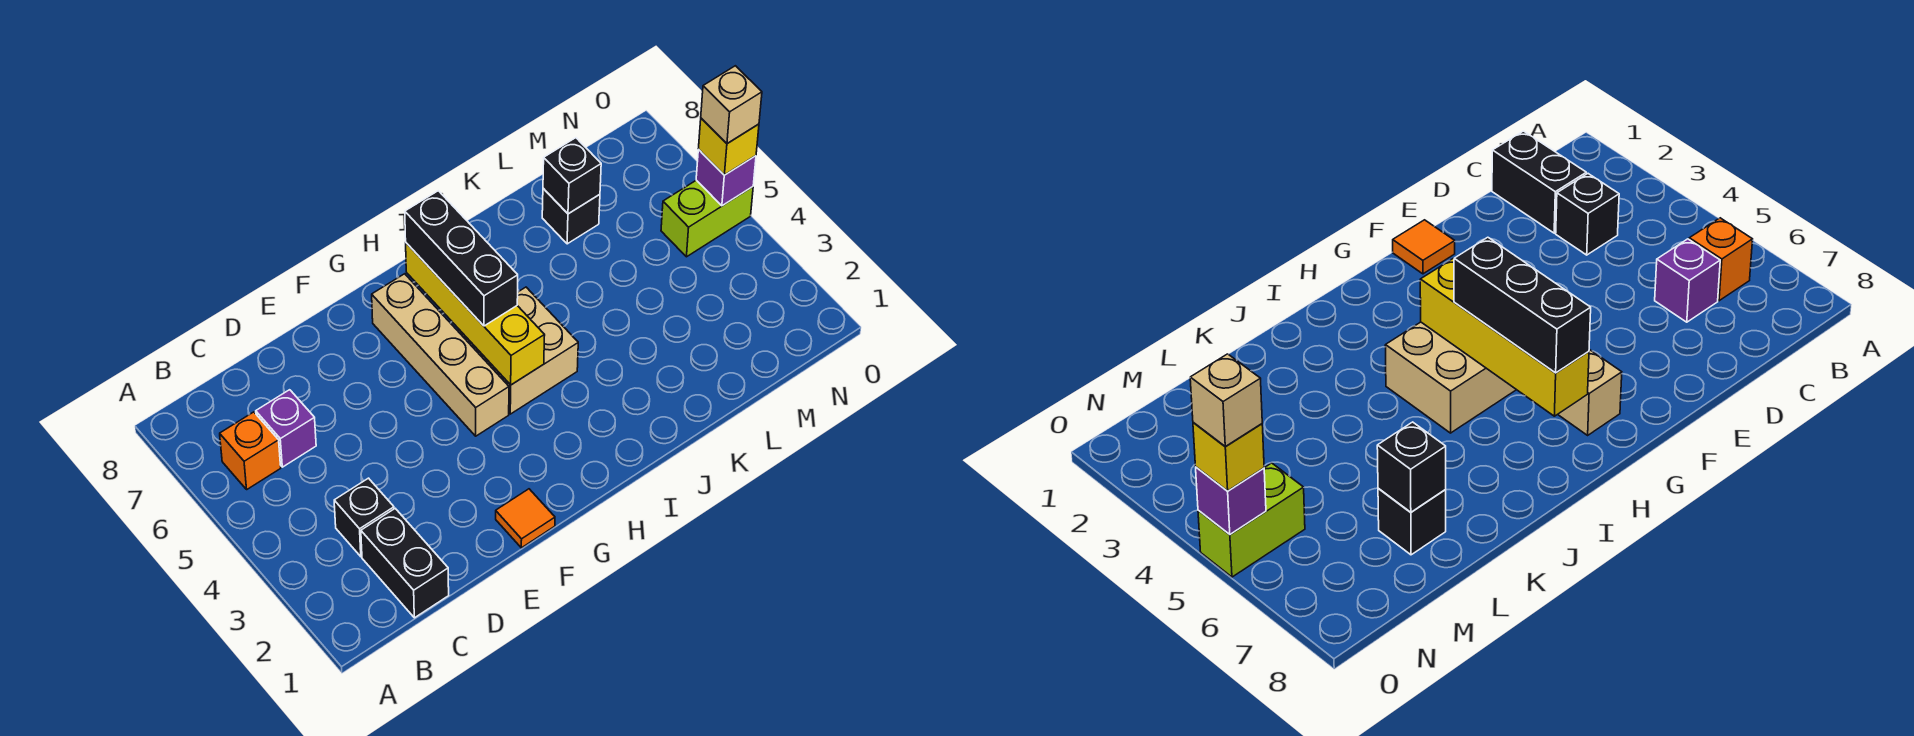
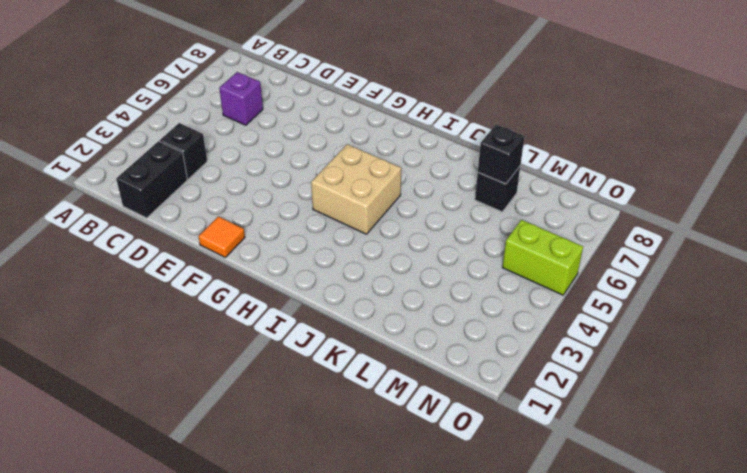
none -> orange 1x1 brick [220,412,281,489]
none -> tan 1x4 brick [372,274,509,436]
none -> yellow 1x4 brick [406,243,545,385]

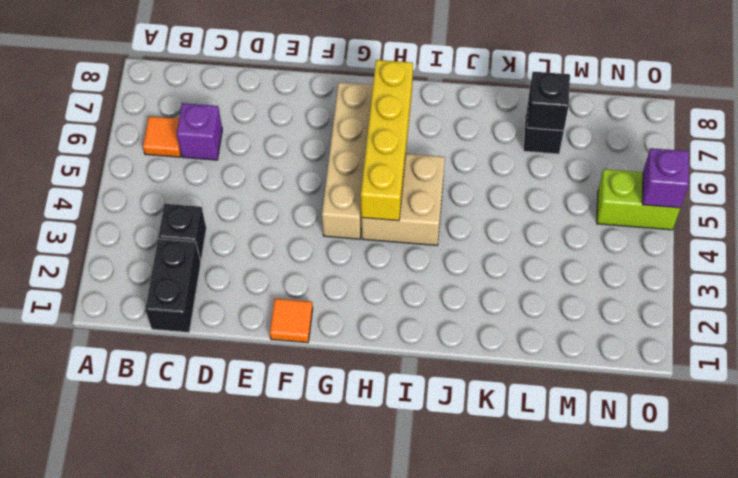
orange 1x1 tile [143,116,181,157] -> orange 1x1 brick [220,412,281,489]
none -> black 1x3 brick [405,191,518,326]
none -> yellow 1x1 brick [698,118,759,175]
none -> tan 1x1 brick [701,66,762,144]

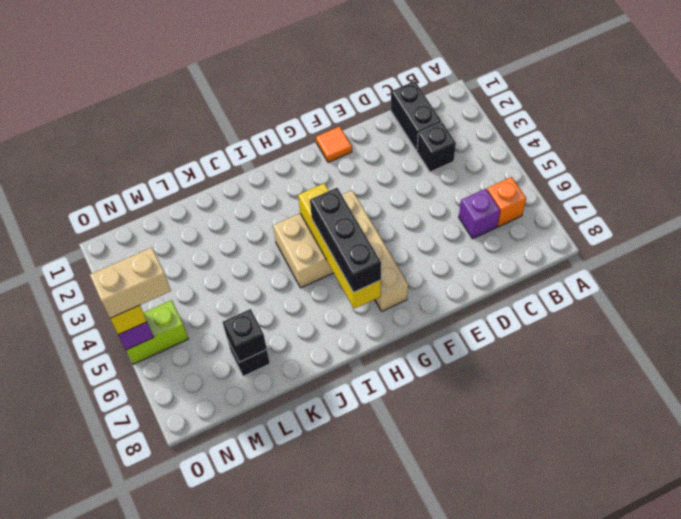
tan 1x2 brick [90,248,171,318] -> tan 1x1 brick [701,66,762,144]

